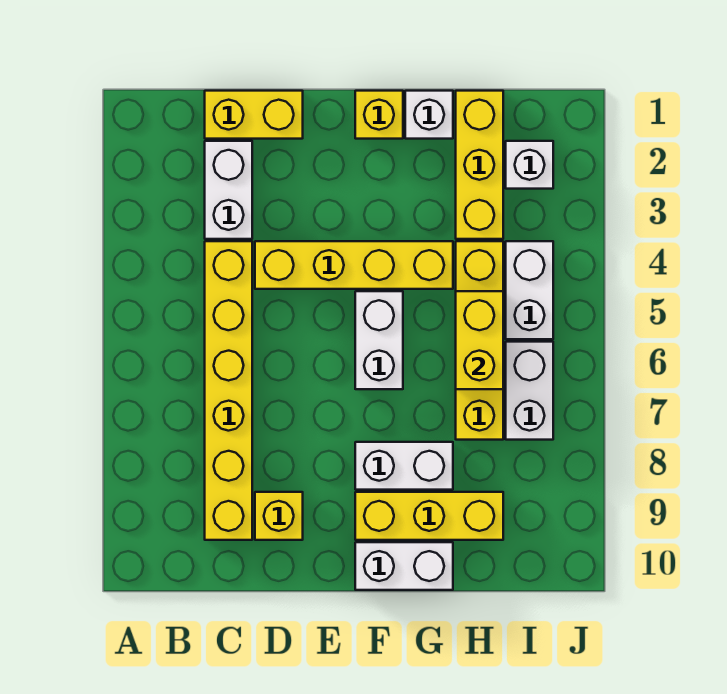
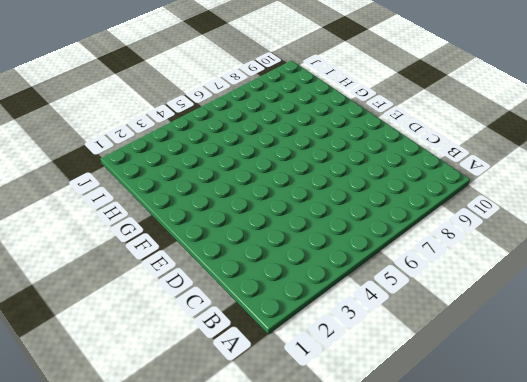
none -> yellow 1x2 brick [205,91,303,139]
none -> white 1x2 brick [205,141,252,239]
none -> yellow 1x6 brick [205,241,252,540]

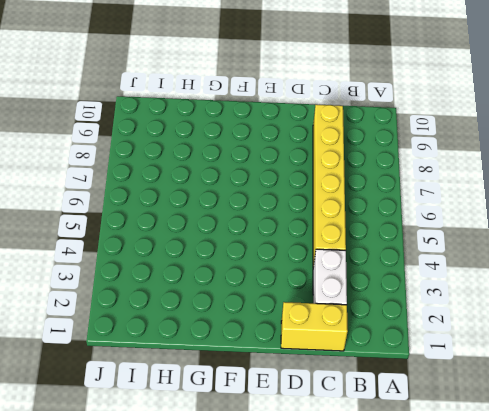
none -> yellow 1x4 brick [255,241,453,289]
none -> yellow 1x1 brick [255,492,303,540]
none -> yellow 1x1 brick [355,91,403,139]

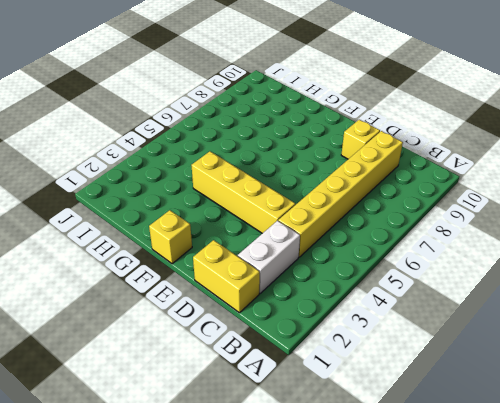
none -> white 1x2 brick [355,291,403,389]
none -> white 1x2 brick [355,442,453,490]
none -> yellow 1x3 brick [355,492,503,540]

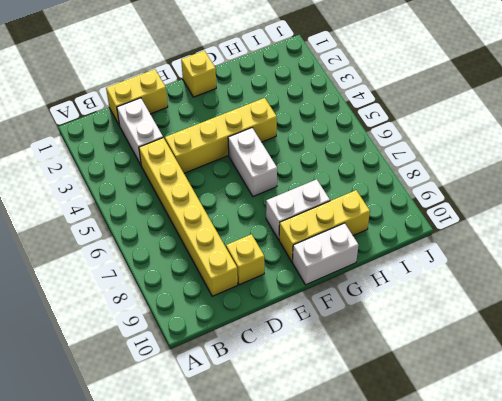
none -> white 1x1 brick [405,91,453,139]
none -> yellow 1x3 brick [456,91,503,239]
none -> yellow 1x4 brick [456,241,503,440]

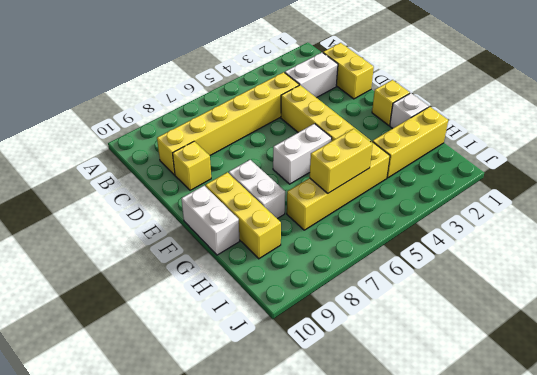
none -> white 1x1 brick [506,141,553,189]
none -> white 1x2 brick [506,241,553,339]
none -> white 1x2 brick [506,342,553,440]

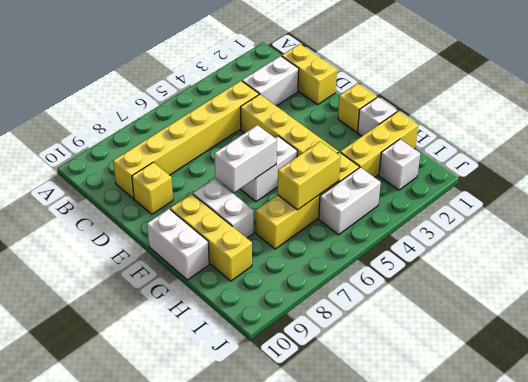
white 1x2 brick [214,125,277,192] -> white 1x2 brick moved to [506,342,553,440]

